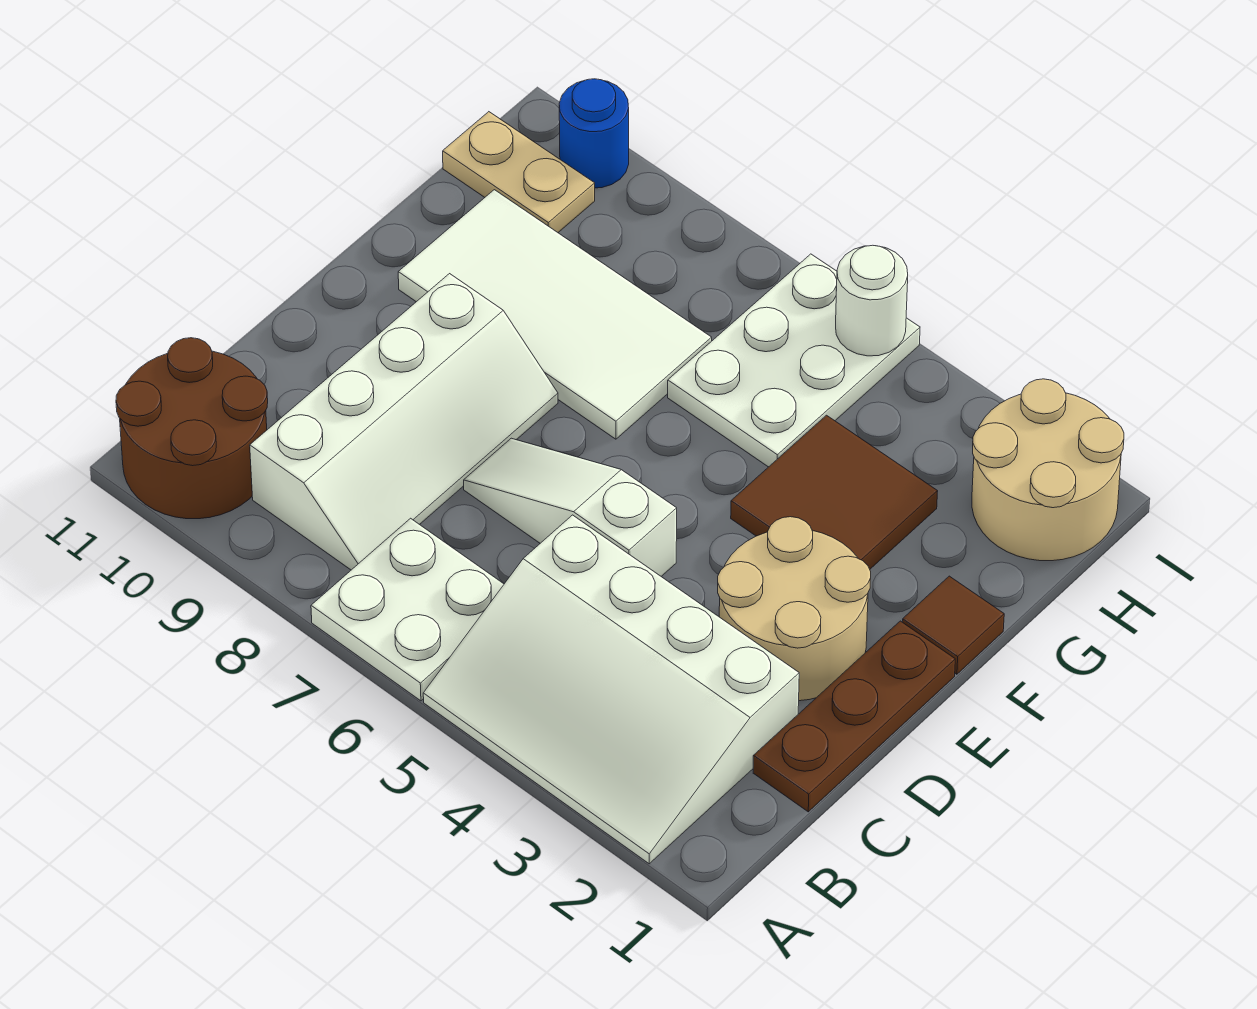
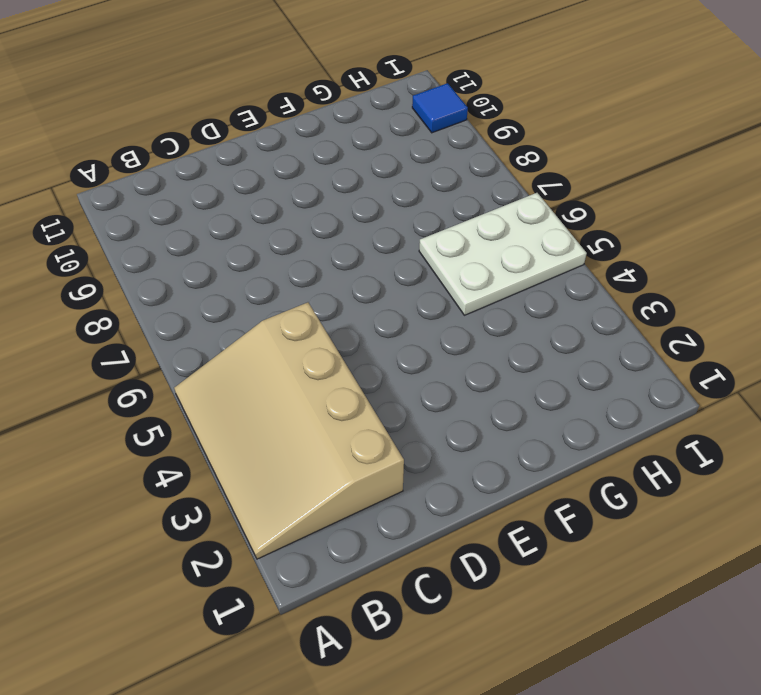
tan 3x4 slope [174,302,404,559] -> white 3x4 slope [423,515,799,864]
blue 1x1 tile [412,83,468,133] -> blue 1x1 round brick [559,79,629,188]
none -> white 2x2 plate [311,518,504,701]
none -> brown 2x2 round brick [116,338,268,519]
none -> white 2x4 slope [250,274,558,570]

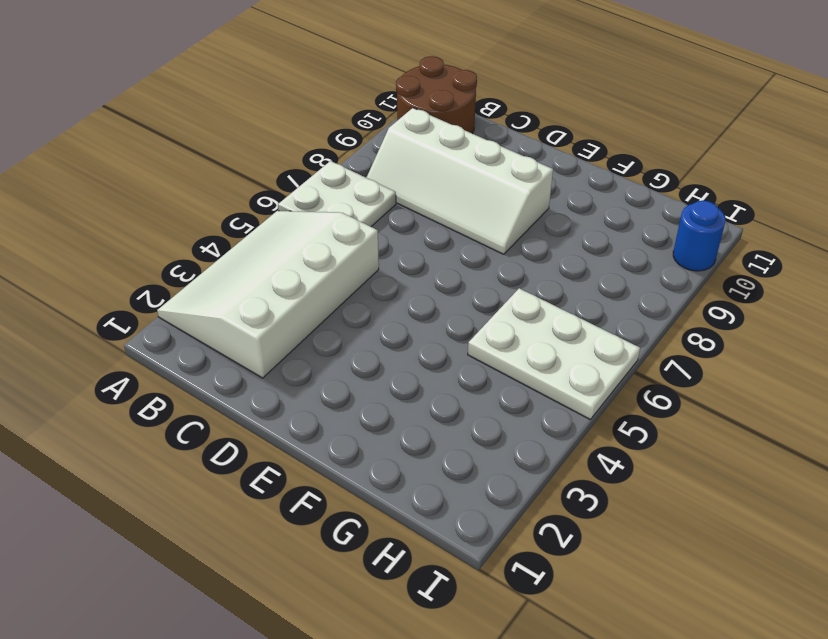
none -> brown 1x3 plate [753,621,955,812]
none -> tan 2x2 round brick [718,517,871,701]
none -> white 1x3 slope [464,438,677,577]

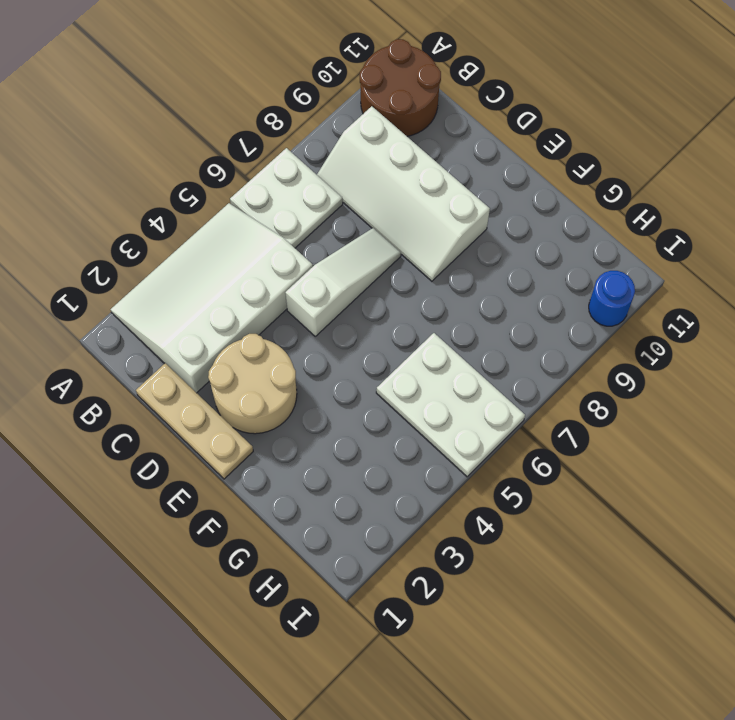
tan 1x3 plate [136,363,253,479] -> brown 1x3 plate [753,621,955,812]
none -> brown 1x1 tile [902,576,1004,674]
none -> brown 2x2 tile [731,415,938,569]
none -> white 2x4 tile [398,190,712,439]

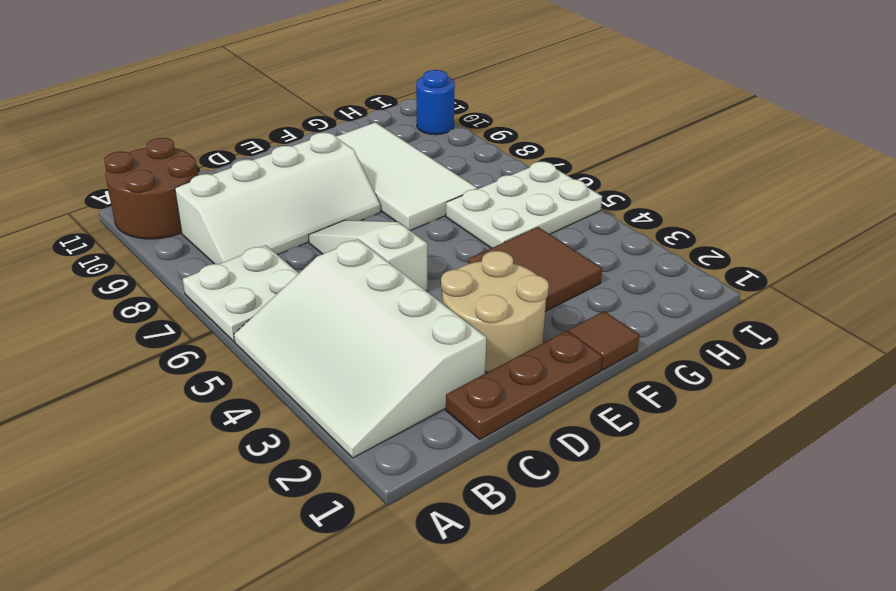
none -> tan 2x2 round brick [972,379,1124,561]
none -> tan 1x2 plate [443,112,595,232]
none -> white 1x1 round brick [836,245,908,356]

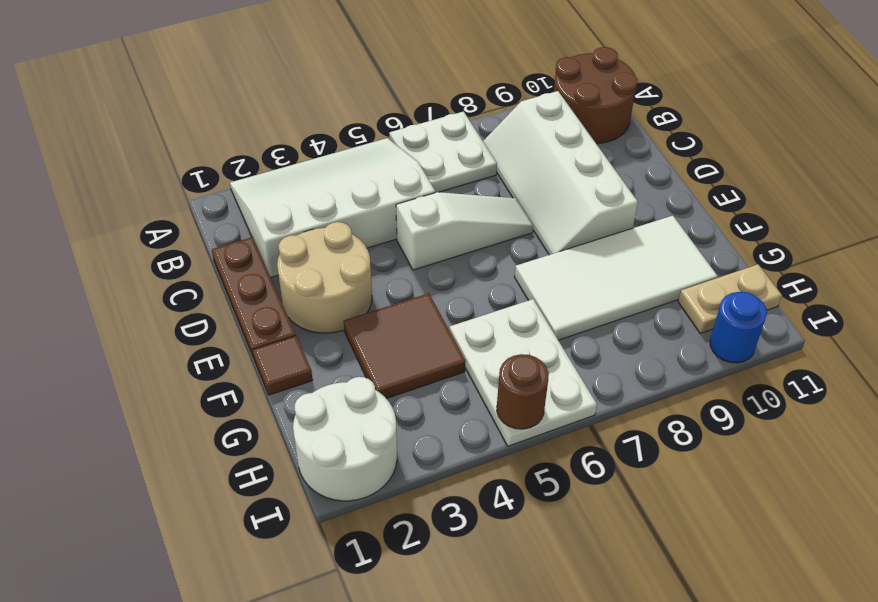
white 2x2 round brick [293,377,397,501] -> tan 2x2 round brick [972,379,1124,561]
brown 1x1 round brick [497,354,549,429] -> white 1x1 round brick [836,245,908,356]

